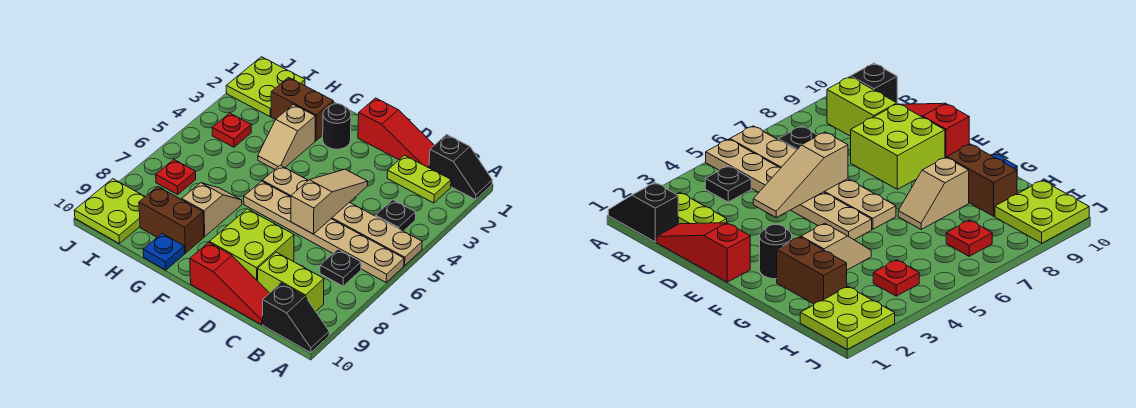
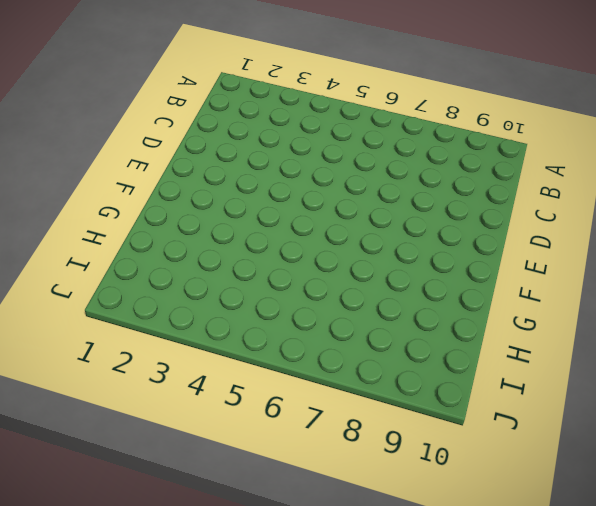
none -> black 1x2 slope [429,135,492,200]
none -> tan 1x6 plate [262,165,422,266]
none -> tan 1x6 plate [244,181,404,282]

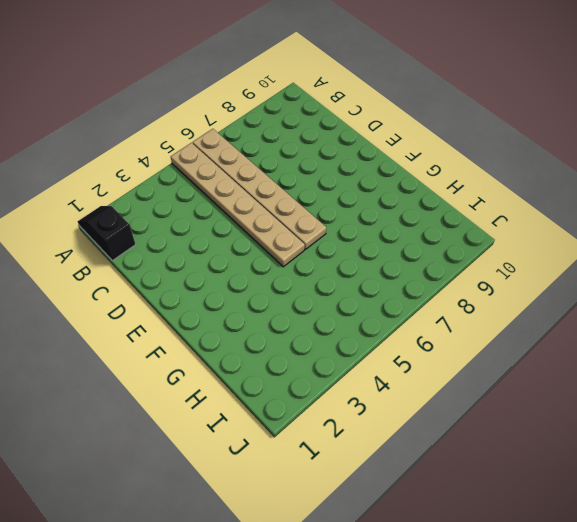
none -> black 1x2 slope [263,283,329,353]
none -> lime 1x2 plate [387,155,451,203]
none -> black 1x1 plate [376,200,416,231]

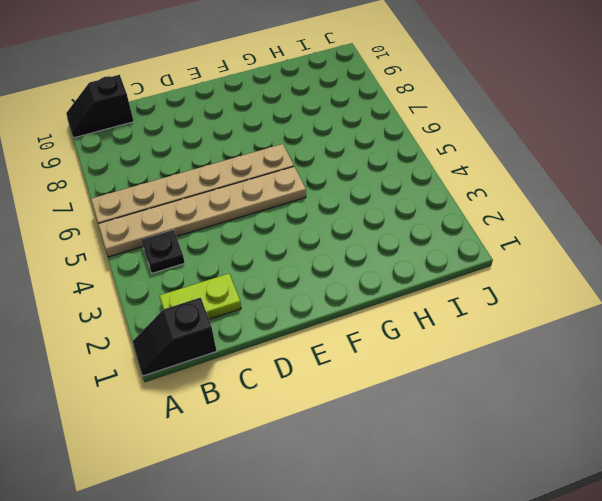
none -> black 1x1 plate [320,249,361,286]
none -> lime 1x2 brick [258,252,324,311]
none -> red 1x3 slope [358,98,434,168]

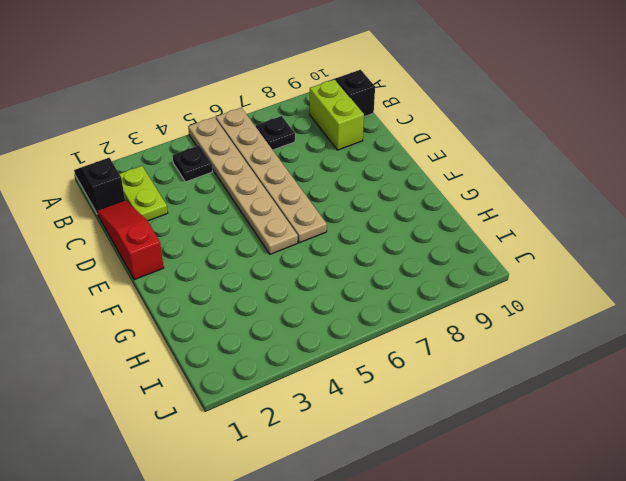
none -> red 1x3 slope [190,242,269,325]
none -> lime 2x2 brick [210,209,294,281]
none -> black 1x1 round brick [323,104,351,149]

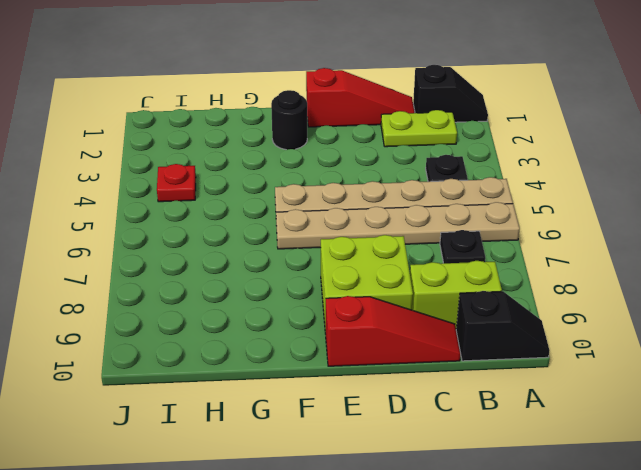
none -> brown 1x2 brick [271,78,333,141]
none -> tan 1x2 slope [258,105,315,169]
none -> tan 1x2 slope [182,183,242,236]

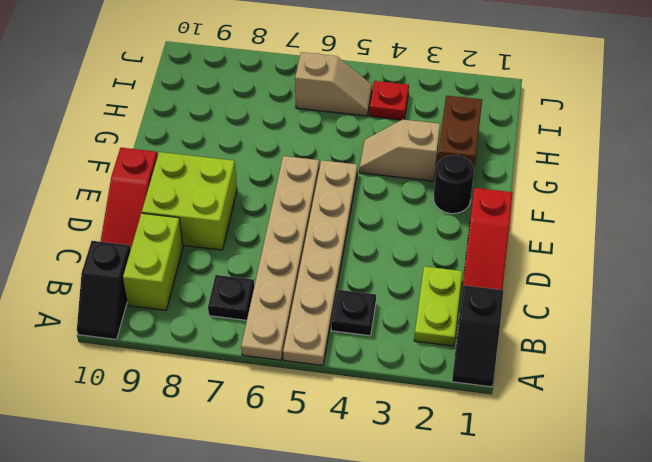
tan 1x2 slope [295,52,372,116] -> tan 1x2 slope moved to [182,183,242,236]
none -> brown 1x2 brick [139,187,204,253]
none -> blue 1x1 plate [143,234,185,270]
none -> lime 2x2 plate [226,57,305,116]

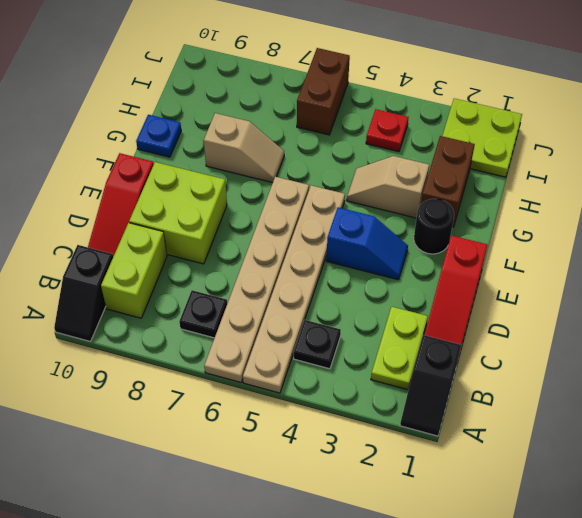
blue 1x2 slope [326,207,408,280] -> none
brown 1x2 brick [297,48,350,135] -> brown 1x2 brick moved to [139,187,204,253]
none -> red 1x1 plate [156,160,196,195]
none -> lime 2x2 plate [74,179,145,244]
none -> tan 1x3 slope [291,169,368,234]

